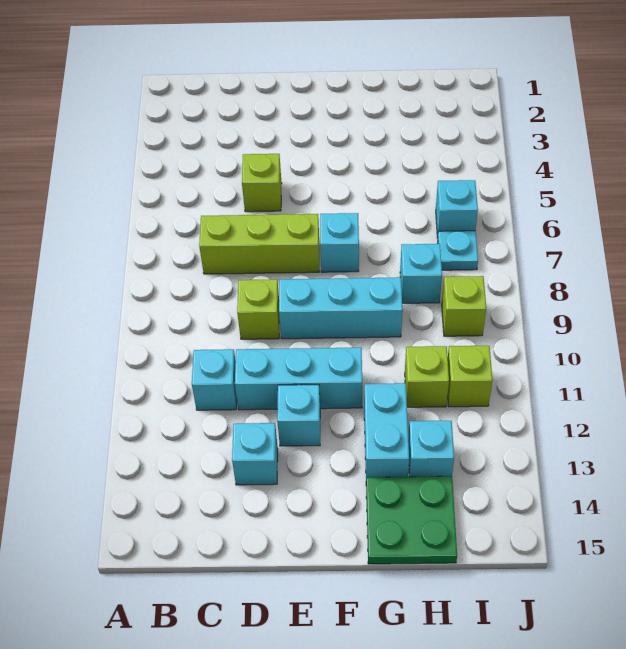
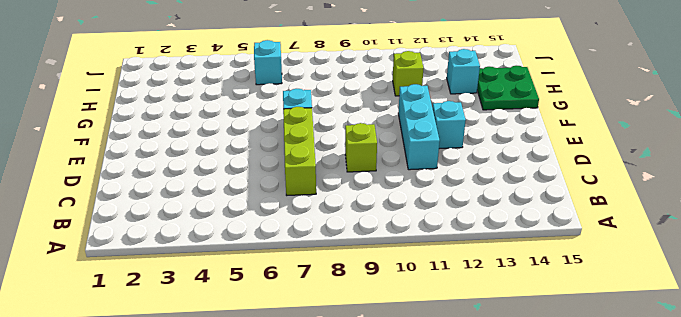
none -> cyan 1x1 brick [192,349,237,410]
none -> lime 1x1 brick [242,154,282,212]
none -> cyan 1x1 brick [232,423,278,485]

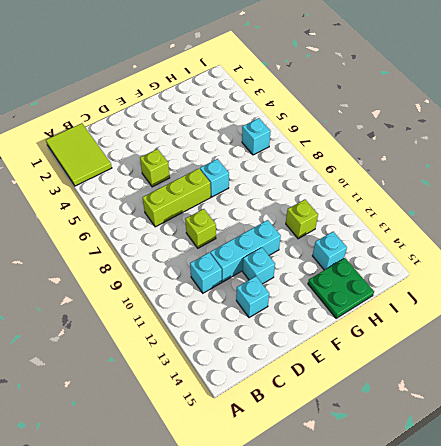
lime 2x3 tile [46,123,112,186] -> none
none -> cyan 1x3 brick [279,277,402,339]
none -> cyan 1x2 brick [364,383,409,477]
none -> cyan 1x1 brick [400,244,442,303]

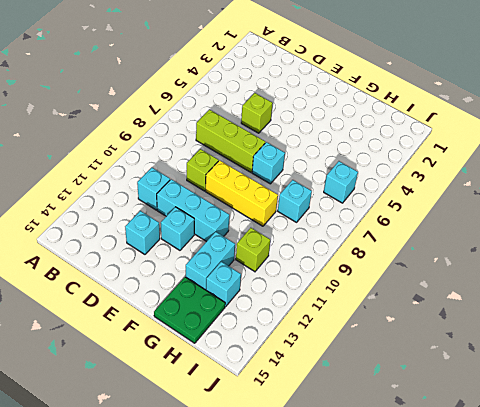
yellow 1x3 brick [206,160,278,226] -> cyan 1x3 brick [279,277,402,339]
none -> cyan 1x1 plate [437,231,478,270]
none -> lime 1x1 brick [442,276,486,336]
none -> lime 1x1 brick [448,346,493,407]

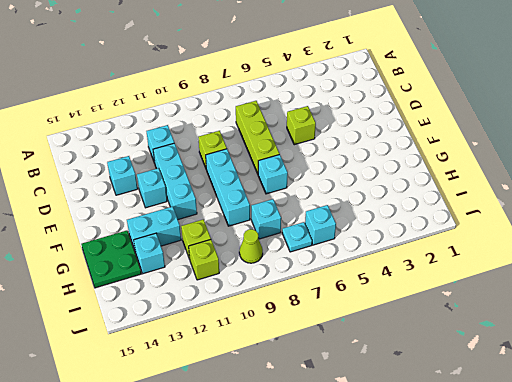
lime 1x1 cone [239,229,263,263] -> lime 1x1 brick [442,276,486,336]

